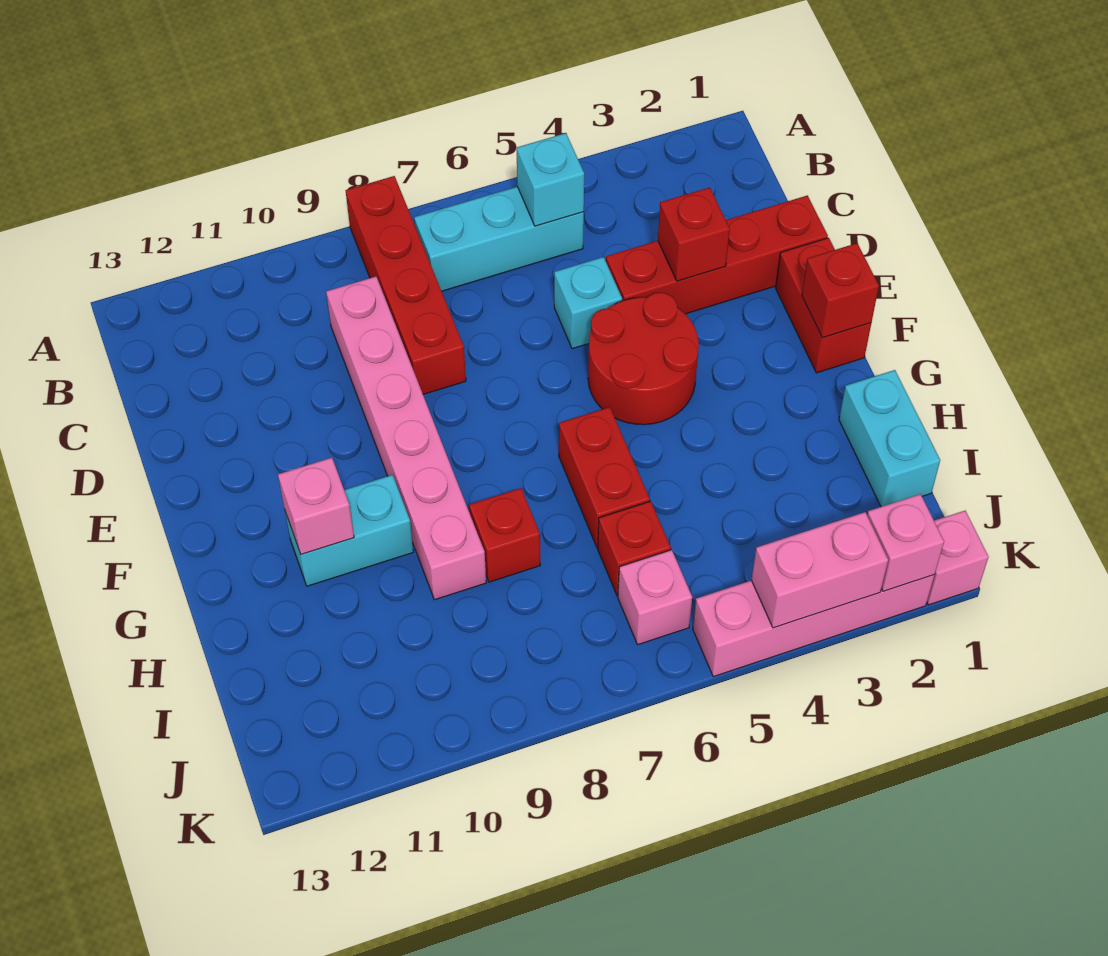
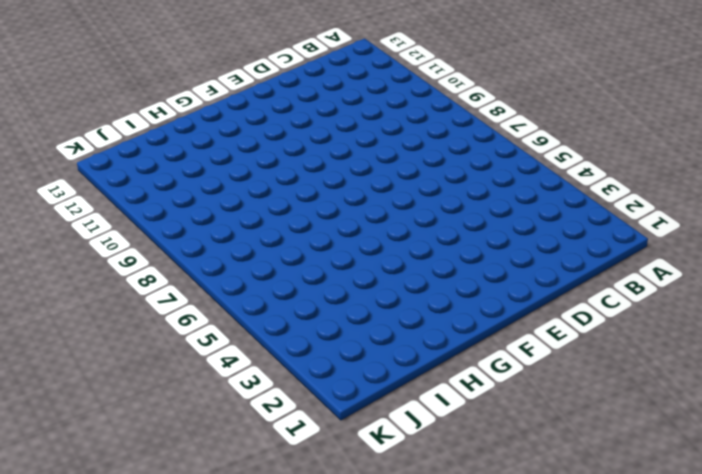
none -> red 1x4 brick [345,176,466,394]
none -> cyan 1x3 brick [414,187,584,291]
none -> pink 1x6 brick [326,277,486,600]

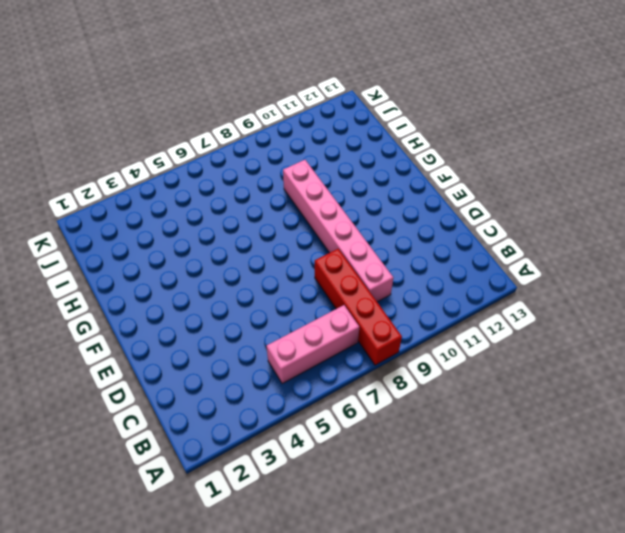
pink 1x3 brick [267,305,359,384] -> cyan 1x3 brick [414,187,584,291]
none -> red 1x4 brick [606,195,828,314]
none -> cyan 1x1 brick [554,257,622,349]
none -> red 1x2 brick [776,238,871,373]

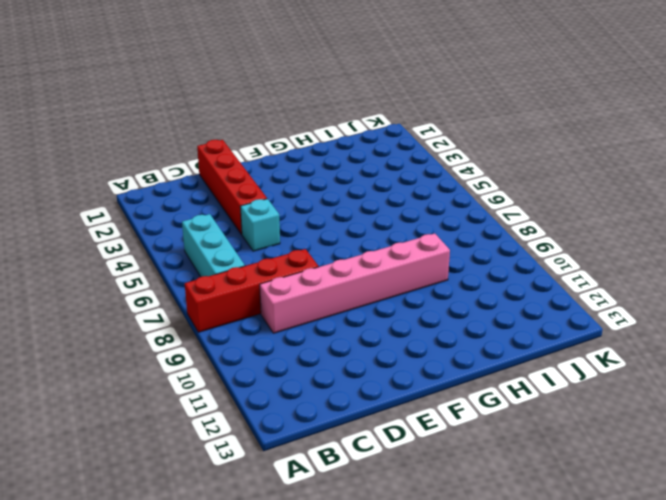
none -> red 1x2 brick [776,238,871,373]
none -> red 2x2 round brick [588,293,699,425]
none -> red 1x2 brick [559,407,650,547]

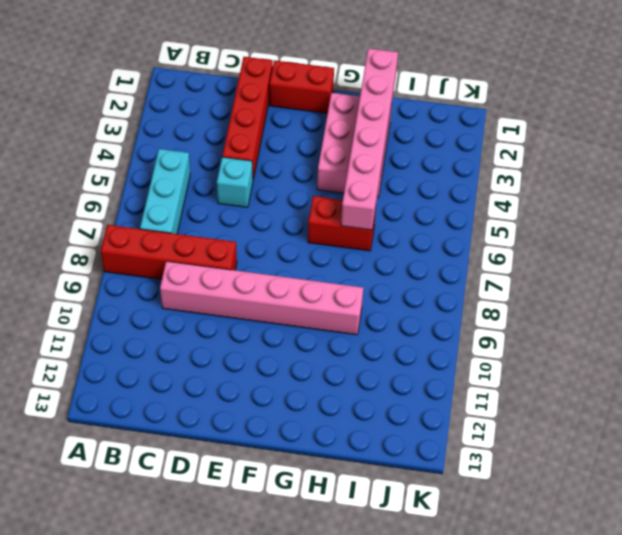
pink 2x3 brick [317,93,392,198] -> none
pink 1x6 brick [341,48,398,230] -> none
none -> red 2x2 round brick [588,293,699,425]
none -> cyan 1x2 brick [285,475,413,586]
none -> cyan 1x2 brick [839,370,940,507]

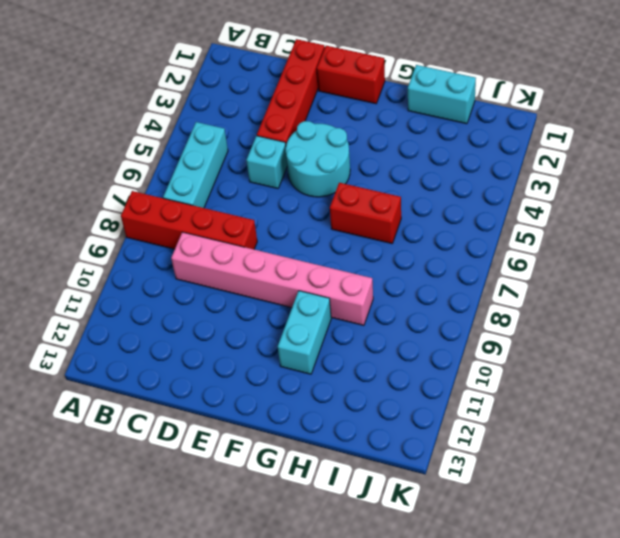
cyan 2x2 round brick [286,121,350,197] -> red 2x2 round brick [588,293,699,425]
none -> red 1x1 brick [469,488,540,582]
none -> red 1x1 brick [598,501,671,596]
none -> pink 1x1 brick [618,550,692,645]

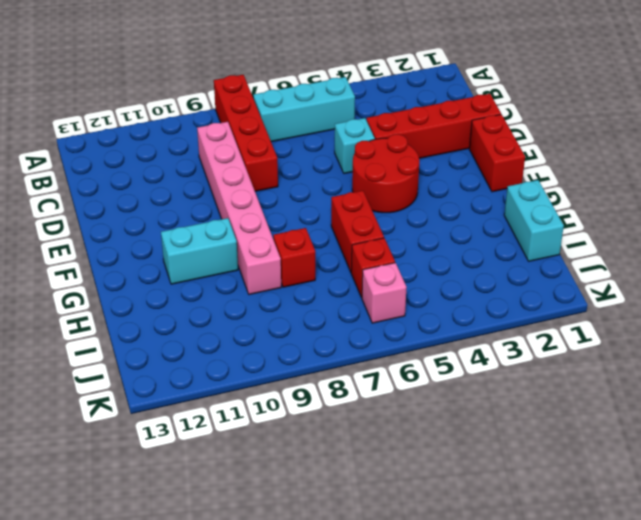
none -> pink 1x1 brick [927,511,989,605]
none -> pink 1x4 brick [693,575,934,677]
none -> cyan 1x1 brick [517,133,584,226]

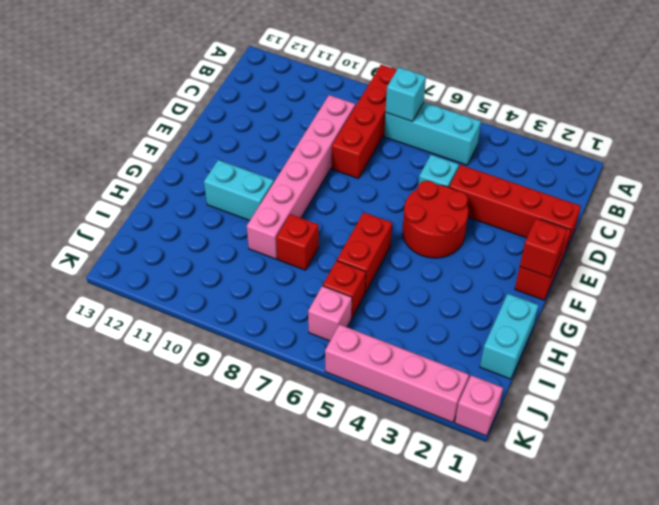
cyan 1x1 brick [386,68,426,122] -> cyan 1x1 brick moved to [517,133,584,226]
none -> red 1x1 brick [658,187,730,281]
none -> pink 1x1 brick [278,458,354,554]
none -> pink 1x1 brick [867,494,944,591]

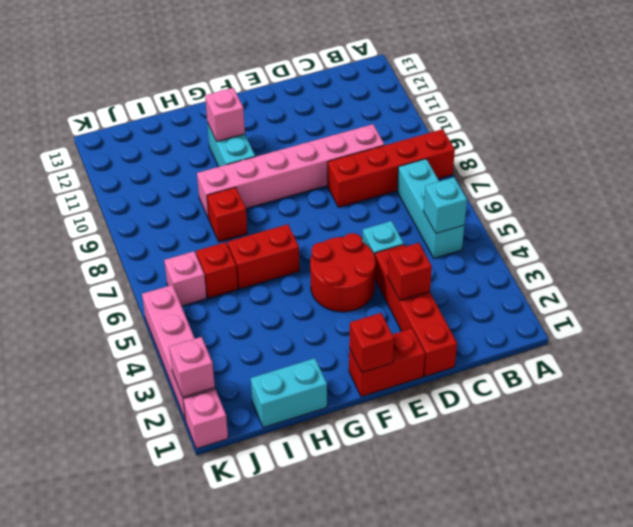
none -> pink 1x2 brick [751,512,888,628]

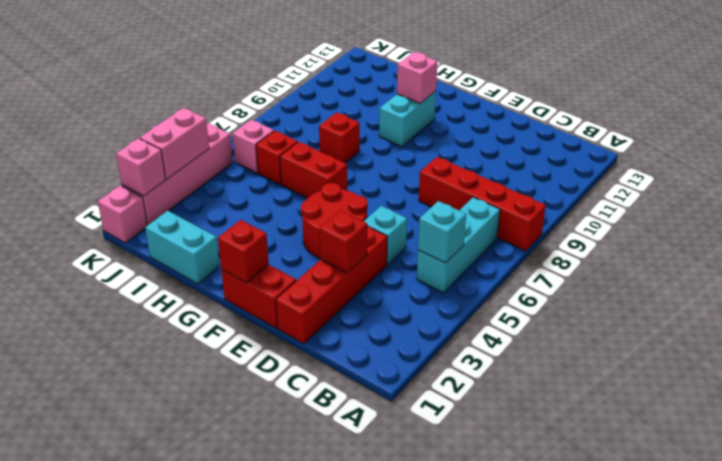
none -> pink 1x6 brick [326,277,486,600]

